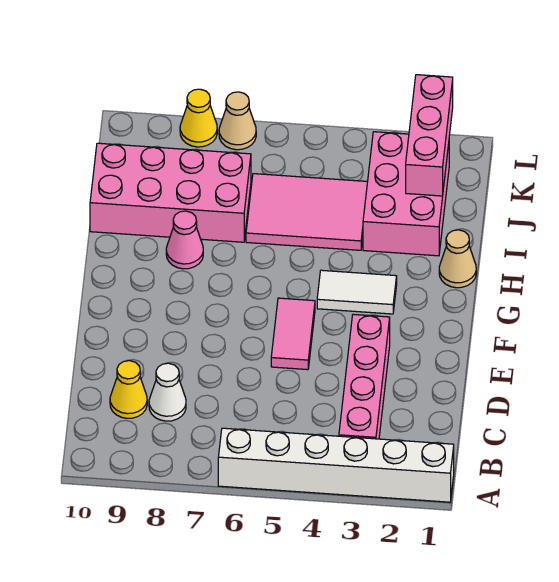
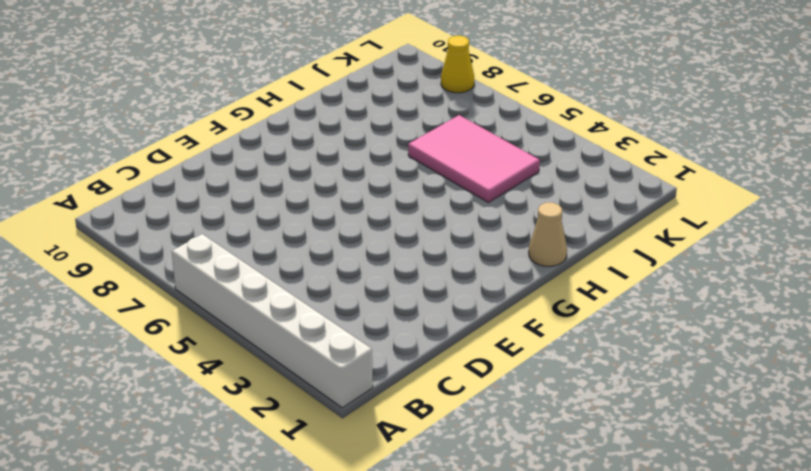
none -> pink 1x4 brick [339,314,390,439]
none -> white 1x1 cone [149,363,186,421]
none -> yellow 1x1 cone [110,361,147,418]

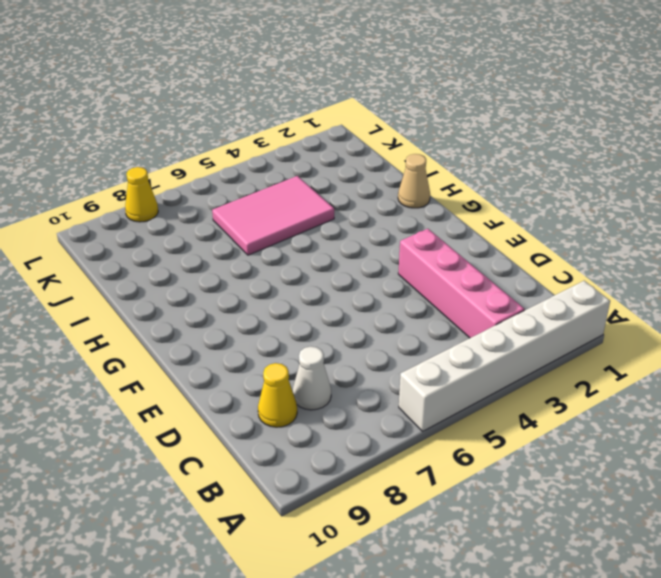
none -> pink 1x2 tile [271,298,315,370]
none -> white 1x2 tile [317,270,397,314]
none -> pink 1x1 cone [166,211,203,269]

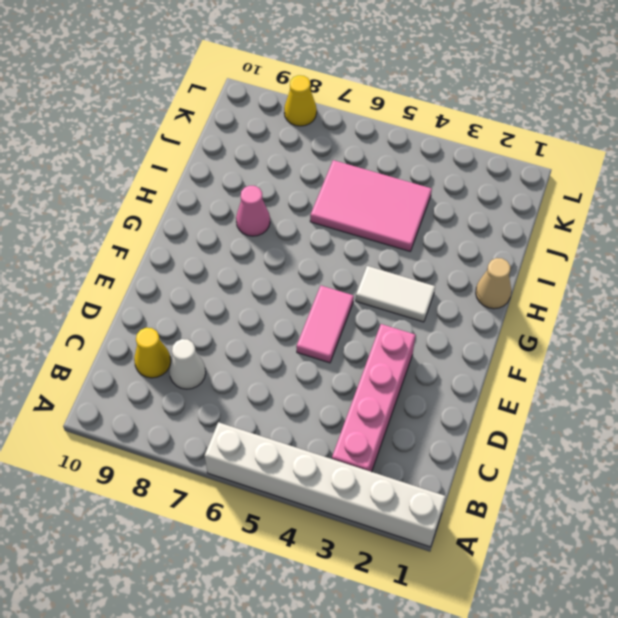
none -> pink 2x3 brick [363,132,449,256]
none -> pink 2x4 brick [90,143,251,242]
none -> tan 1x1 cone [219,92,256,150]

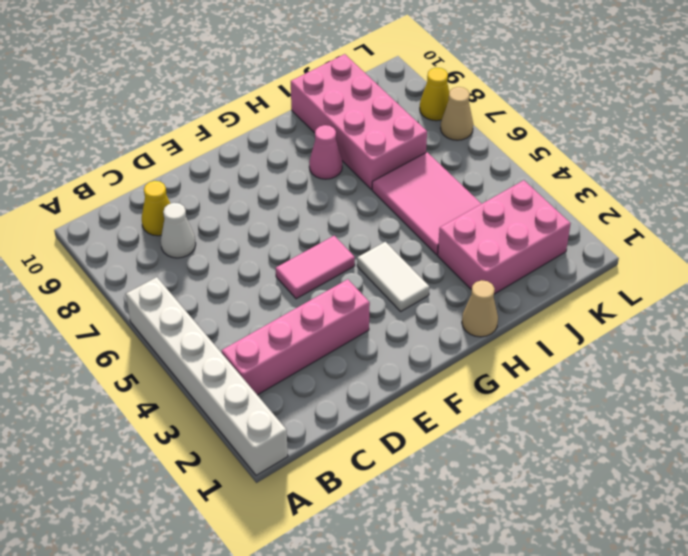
none -> pink 1x3 brick [406,75,453,196]

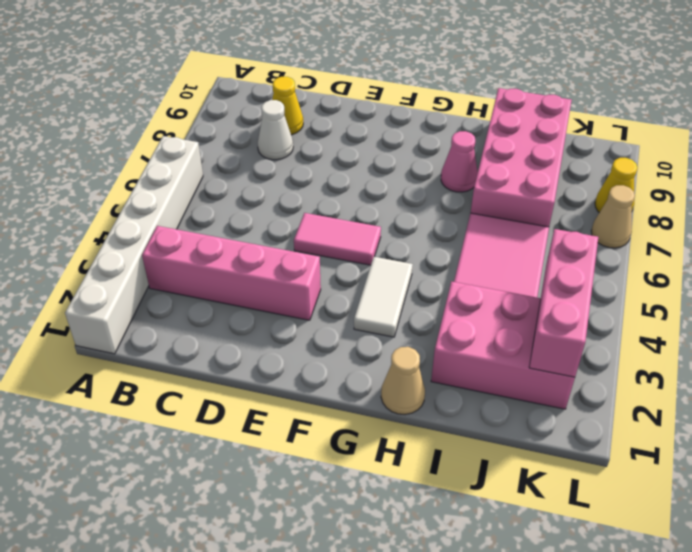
pink 1x3 brick [529,229,598,377] -> pink 1x3 brick turned to [406,75,453,196]

